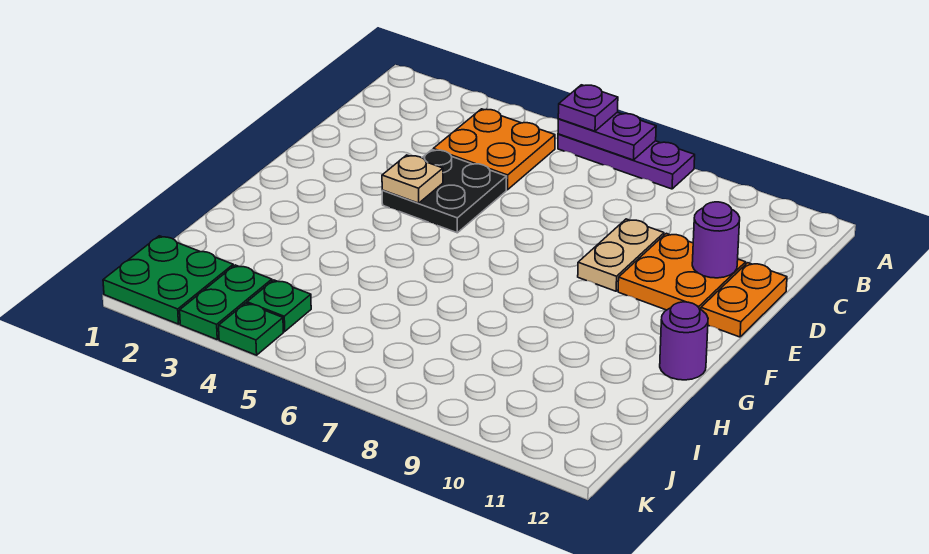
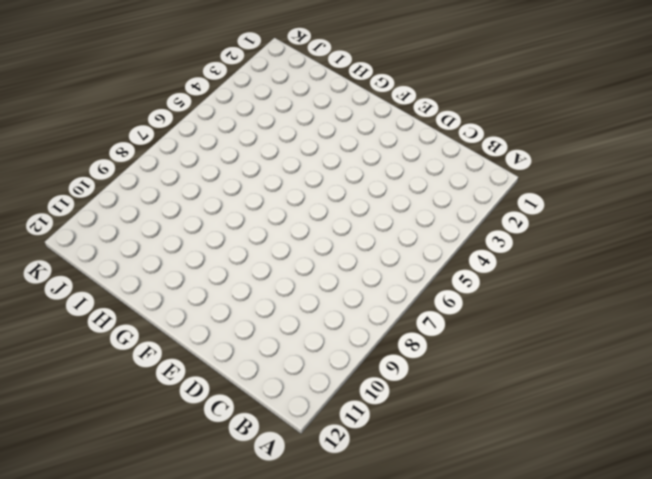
none -> purple 1x3 plate [558,134,695,189]
none -> orange 2x2 plate [433,109,555,190]
none -> black 2x2 plate [382,150,507,233]

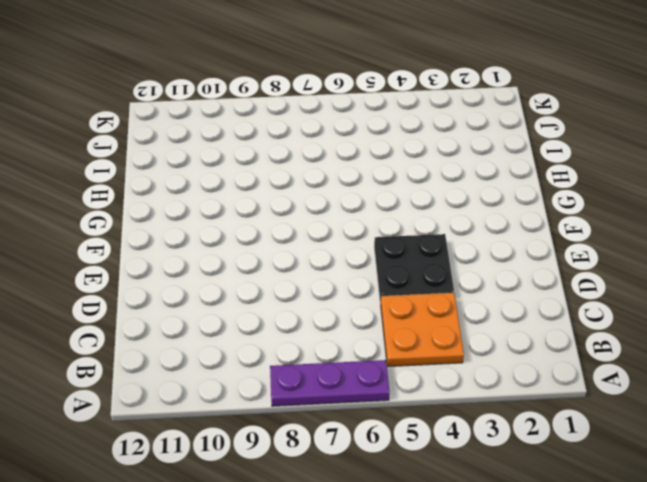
none -> tan 1x2 plate [578,219,664,291]
none -> orange 2x2 plate [618,233,746,310]
none -> orange 1x2 plate [701,263,787,337]

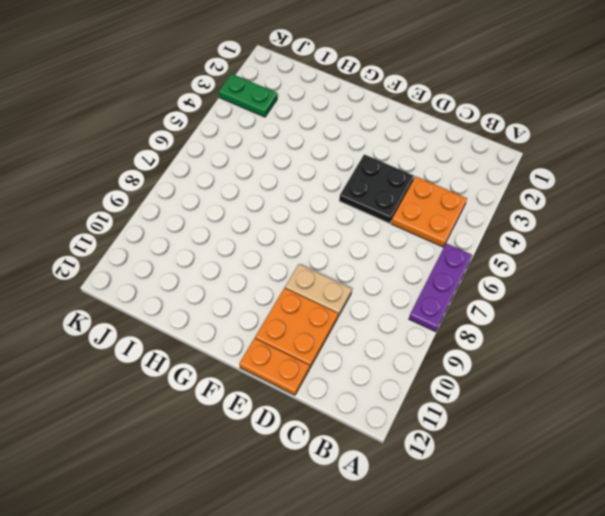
none -> purple 1x1 round brick [660,302,708,380]
none -> green 2x2 plate [103,236,233,324]
none -> green 1x1 plate [247,280,311,331]

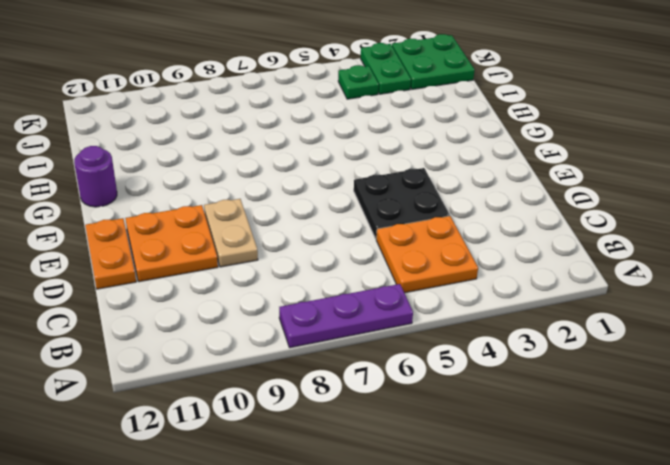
none -> green 1x1 plate [219,303,283,355]
none -> purple 1x2 plate [558,112,656,160]
none -> purple 1x1 round brick [692,202,740,278]

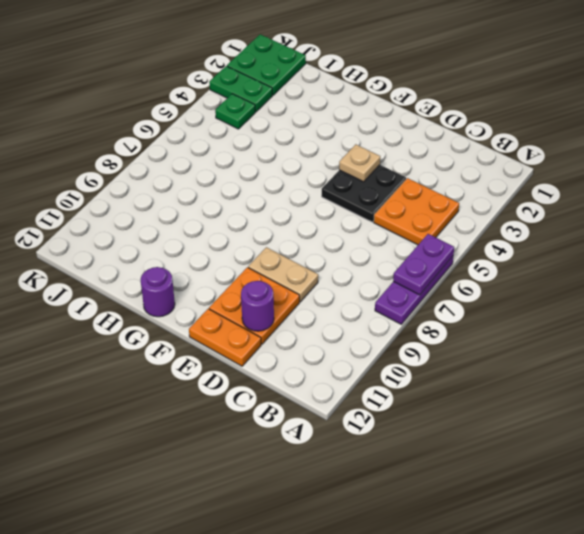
none -> green 1x1 plate [219,303,283,355]
none -> purple 1x1 plate [558,85,618,131]

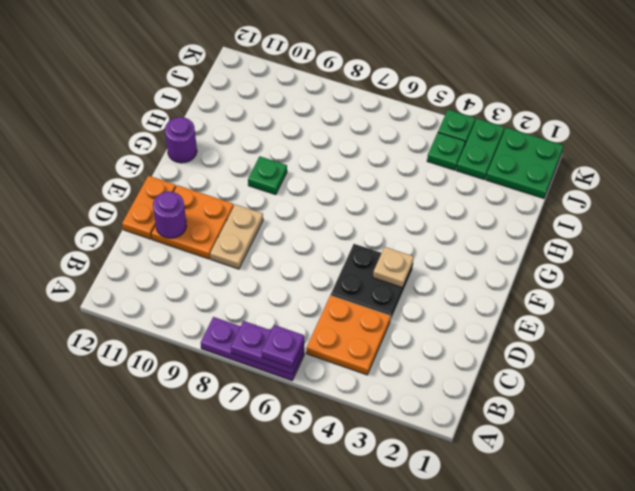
green 1x1 plate [248,156,287,195] -> none

